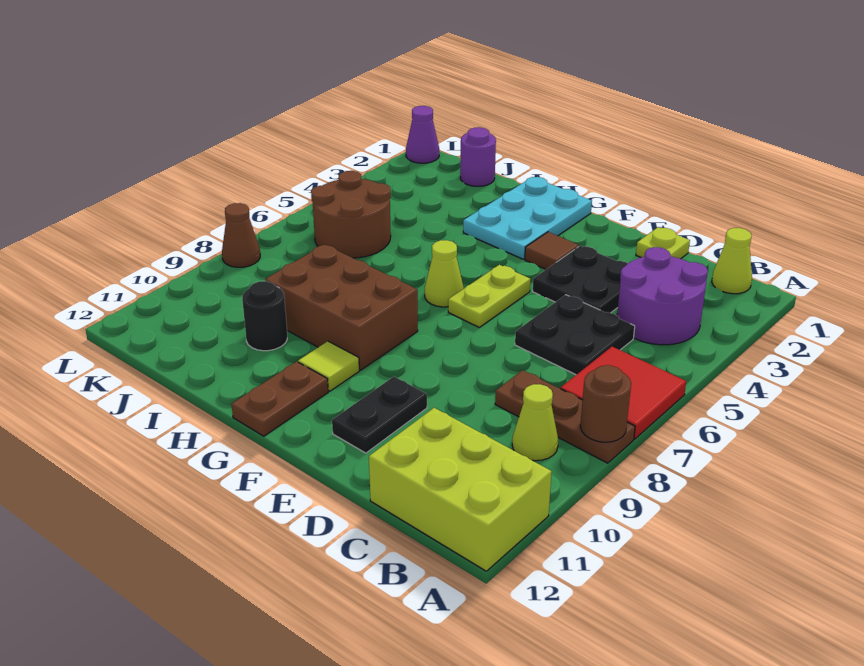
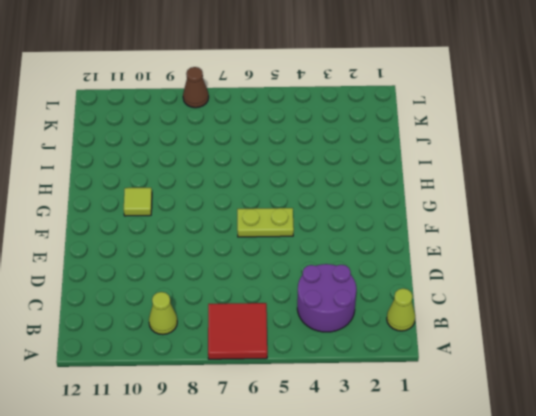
none -> brown 1x3 plate [495,370,635,463]
none -> lime 2x3 brick [369,408,552,571]
none -> black 2x2 plate [515,295,635,375]

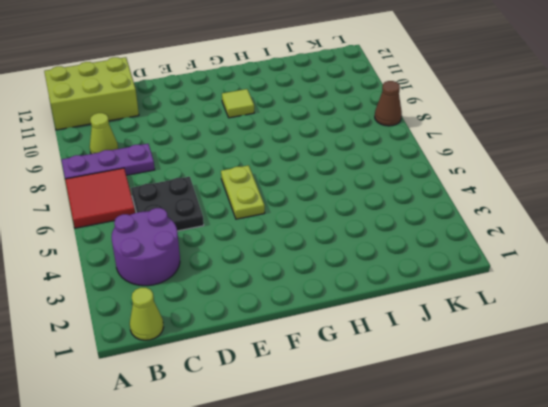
purple 1x3 plate [62,144,155,179] -> brown 1x3 plate [495,370,635,463]
none -> lime 1x1 plate [636,227,690,259]
none -> black 2x2 plate [533,246,628,313]
none -> black 1x2 plate [332,377,427,453]

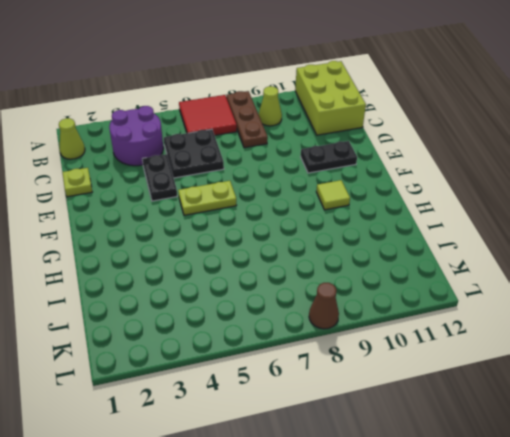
black 1x2 plate [142,154,177,201] -> black 2x2 plate [533,246,628,313]
none -> brown 1x1 tile [525,232,579,269]
none -> cyan 2x3 plate [463,177,592,259]
none -> lime 1x1 cone [425,240,464,307]

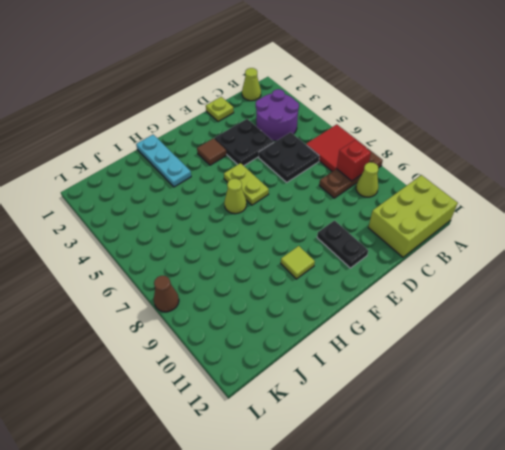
red 1x1 brick [337,140,371,181] -> none
cyan 1x3 plate [136,135,191,187] -> cyan 2x3 plate [463,177,592,259]
none -> brown 2x3 brick [265,244,418,370]
none -> brown 1x2 plate [232,362,328,436]
none -> black 1x1 round brick [242,281,287,351]

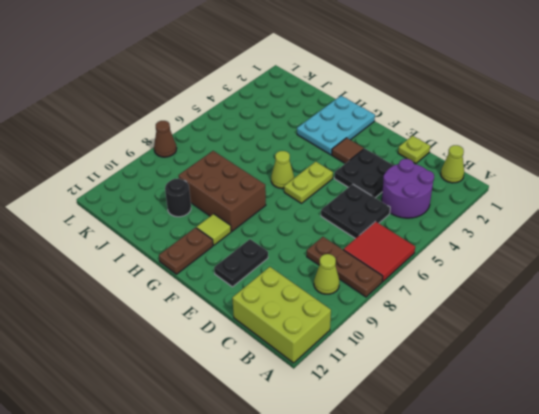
none -> purple 1x1 round brick [460,127,496,186]
none -> brown 2x2 round brick [311,171,391,258]
none -> purple 1x1 cone [406,106,439,163]

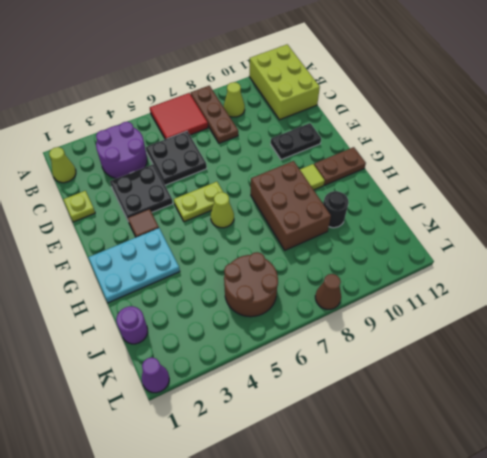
none -> brown 1x1 round brick [580,365,631,442]

